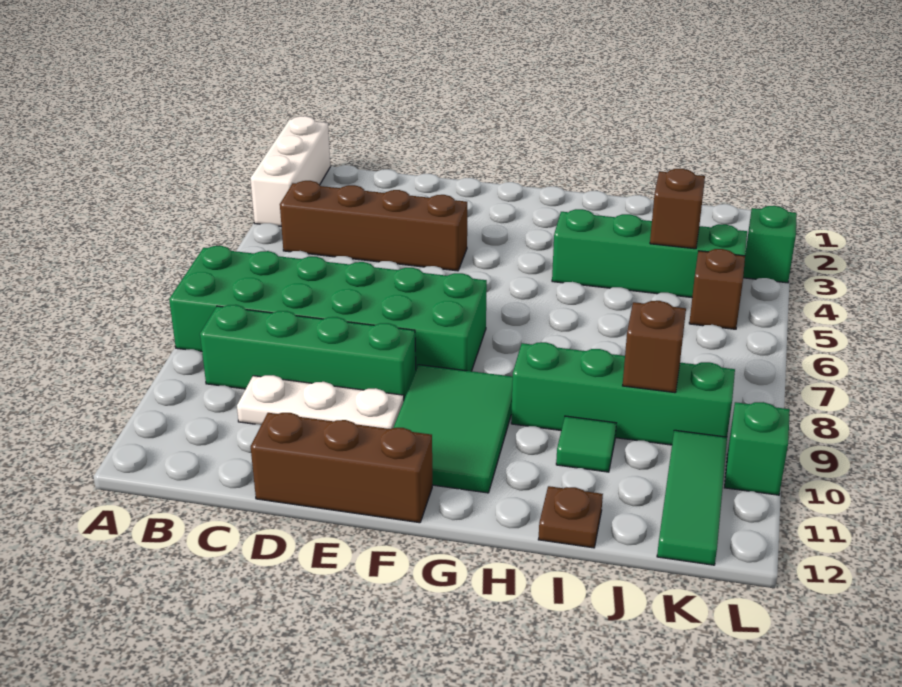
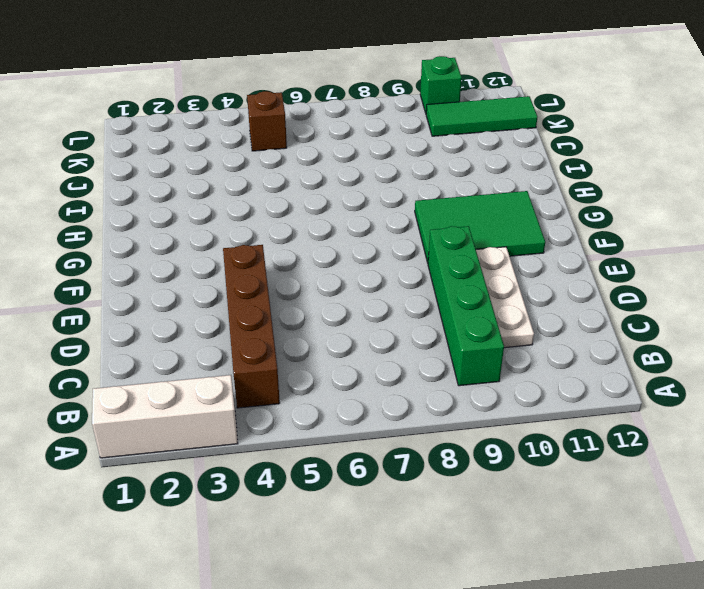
none -> green 2x6 brick [169,246,487,371]
none -> brown 1x3 brick [251,413,432,523]
none -> green 1x4 brick [552,209,747,297]

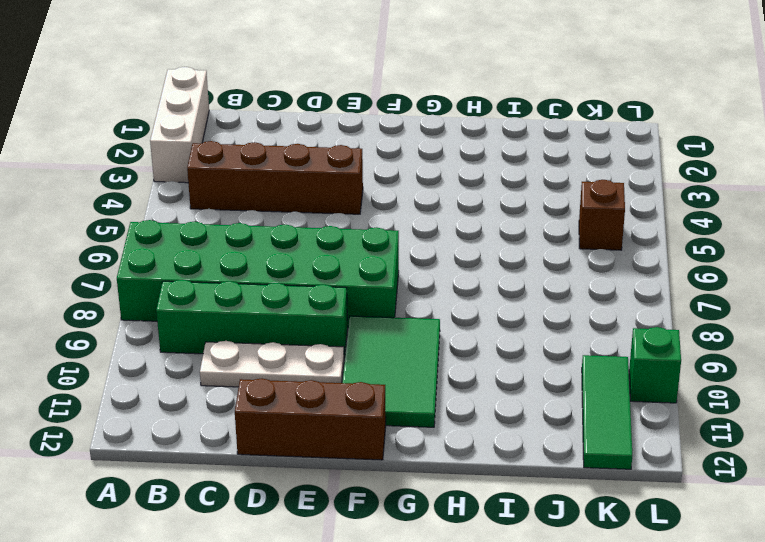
none -> green 1x4 brick [552,209,747,297]
none -> green 1x4 brick [511,342,735,445]
none -> green 1x1 tile [556,416,616,472]

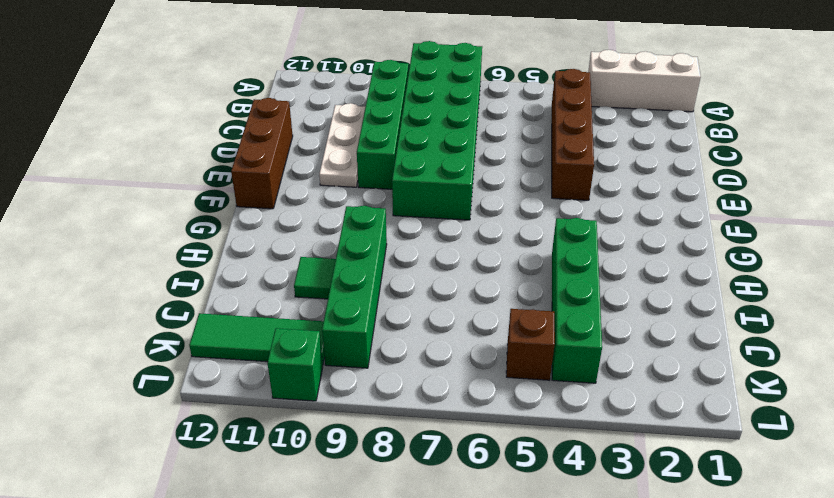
none -> green 2x3 tile [393,365,513,493]
none -> brown 1x1 plate [538,486,603,548]
none -> green 1x1 brick [743,206,797,283]

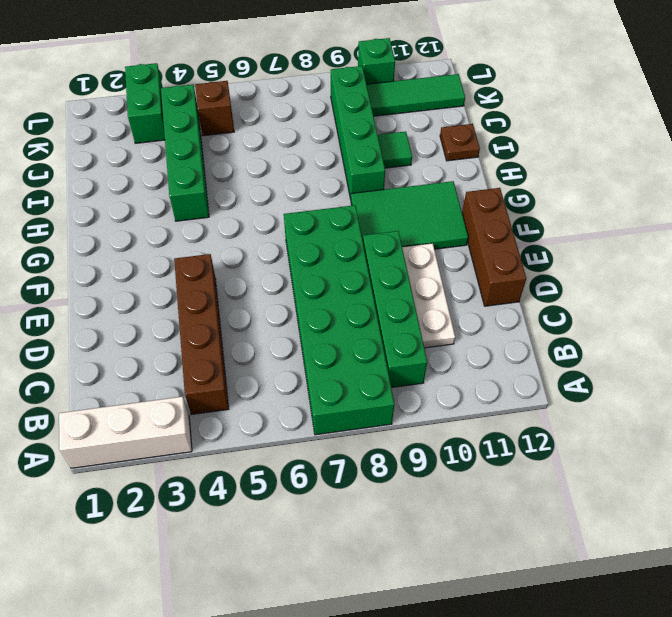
green 1x2 brick [125,63,165,143] -> green 1x1 brick [743,206,797,283]
none -> brown 1x1 brick [650,169,705,249]
none -> brown 1x1 brick [623,301,686,393]

